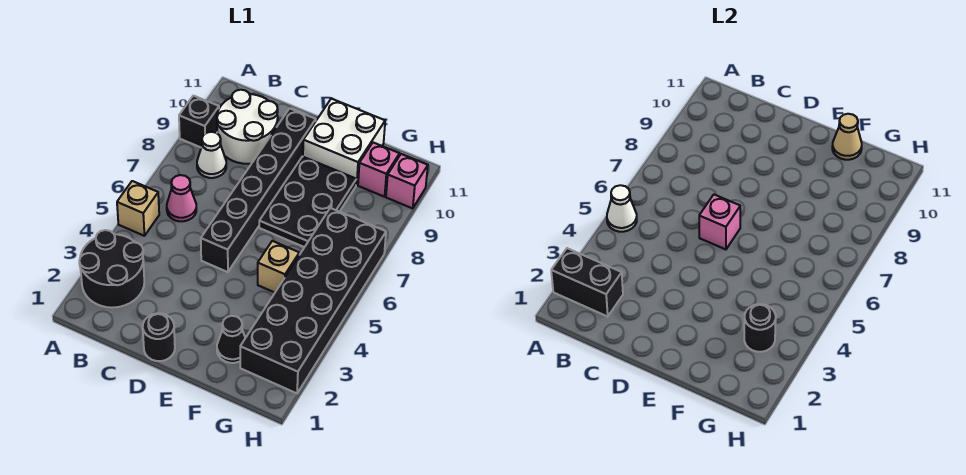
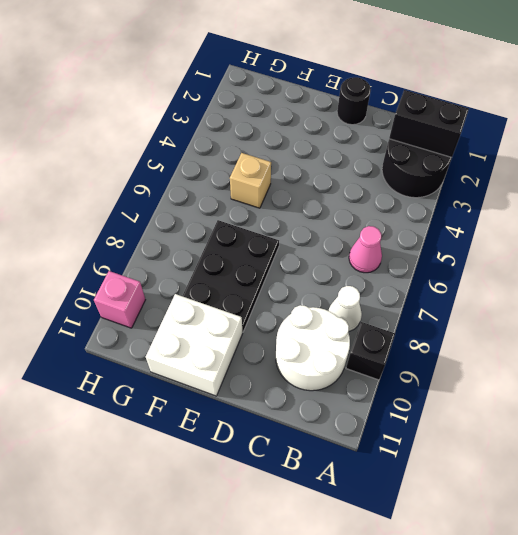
none -> tan 1x1 brick [117,181,159,236]
none -> black 1x6 brick [201,108,316,272]
none -> black 1x1 cone [217,316,245,363]

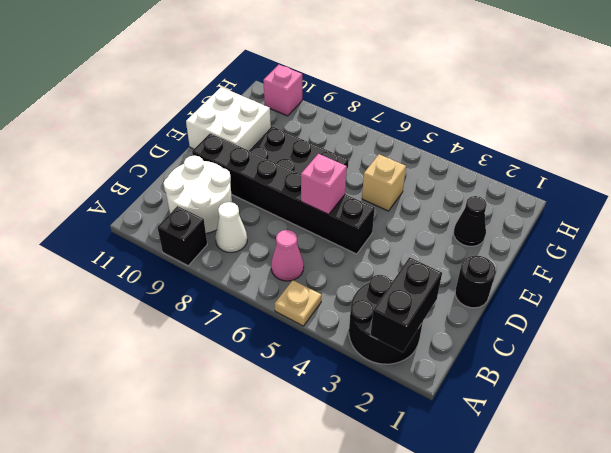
tan 1x1 plate [275,280,321,326] -> tan 1x1 brick [117,181,159,236]
none -> black 2x6 brick [240,208,386,393]
none -> pink 1x1 brick [358,143,399,197]
none -> white 1x1 cone [607,185,637,232]

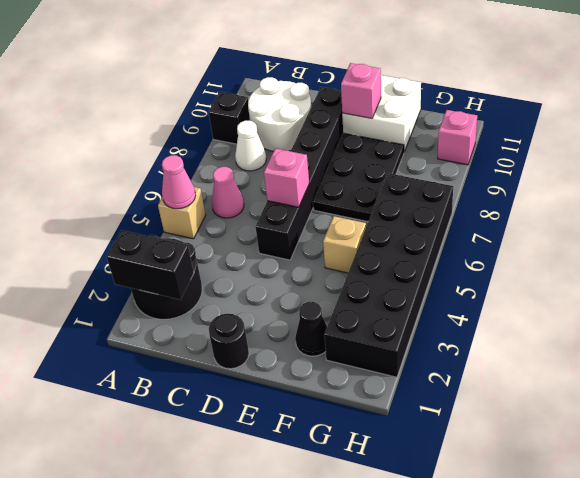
pink 1x1 cone [162,155,196,209] -> white 1x1 cone [607,185,637,232]
pink 1x1 brick [341,63,381,118] -> pink 1x1 brick moved to [358,143,399,197]
none -> tan 1x1 cone [832,114,862,160]
none -> black 1x1 round brick [744,304,776,352]

